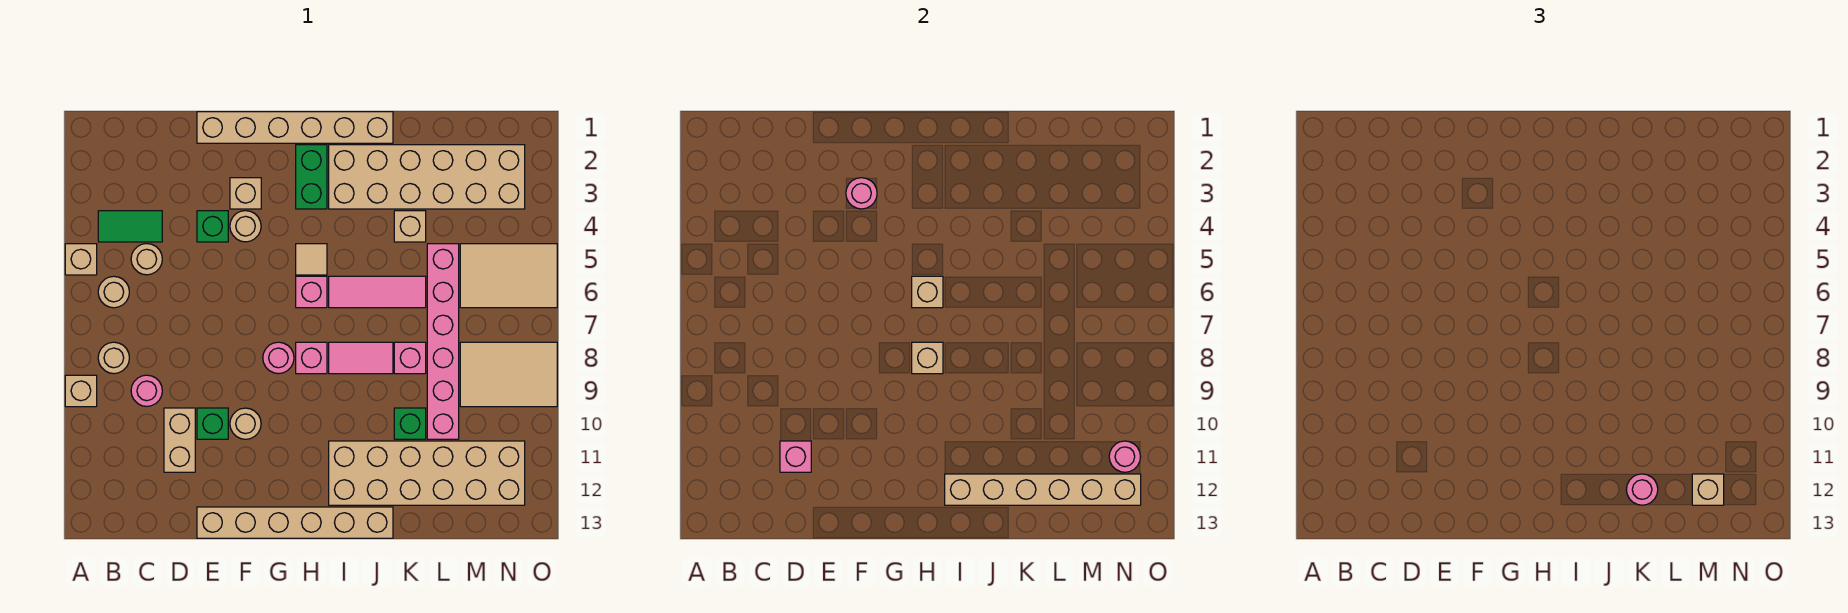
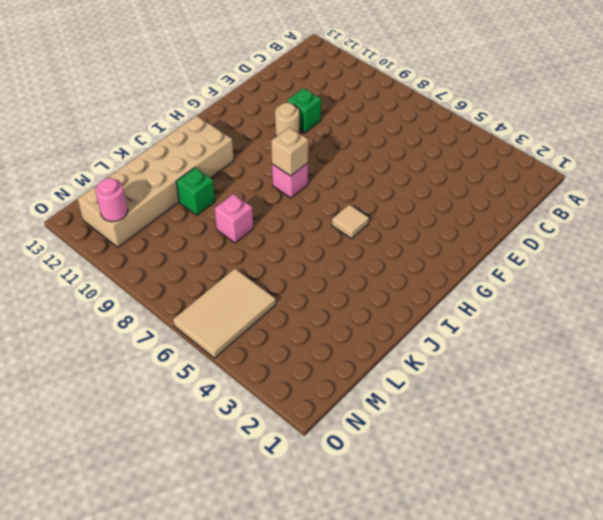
none -> tan 1x1 brick [65,244,97,275]
none -> tan 1x1 brick [65,375,97,407]
none -> green 1x2 tile [98,211,162,242]
none -> tan 1x1 round brick [98,276,129,308]

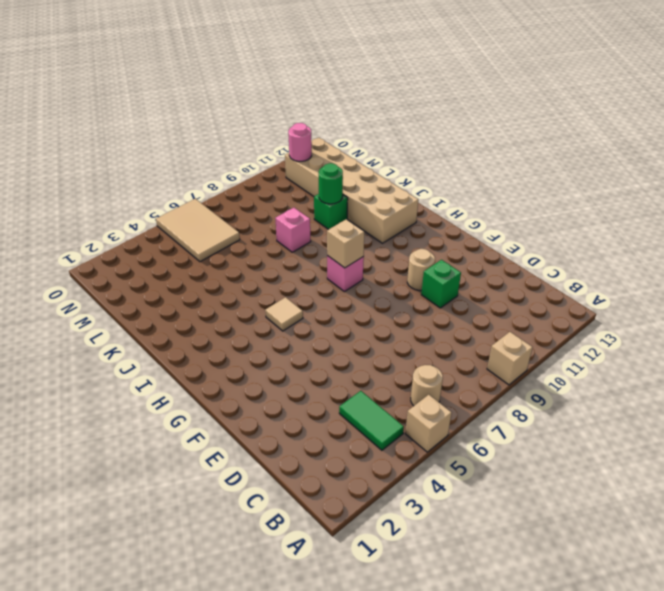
green 1x1 round brick [319,163,343,204] -> none
none -> tan 1x1 round brick [98,342,129,374]
none -> tan 1x1 round brick [131,244,162,275]
none -> pink 1x1 round brick [131,375,162,406]
none -> tan 1x2 brick [164,408,195,472]

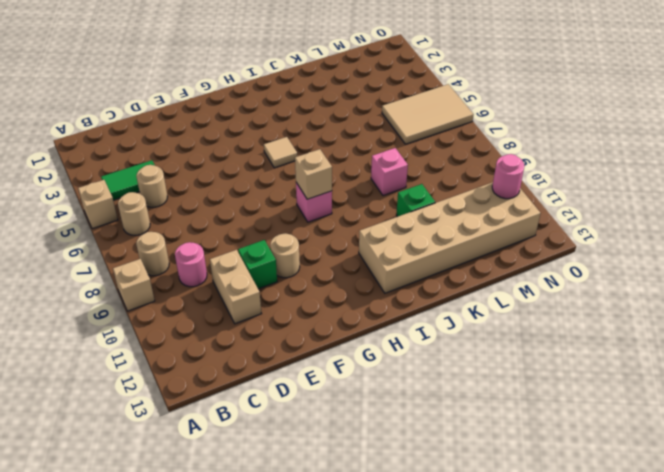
none -> tan 1x6 brick [197,112,393,143]
none -> green 1x1 brick [197,211,228,242]
none -> tan 1x6 brick [197,507,393,538]
none -> tan 1x1 brick [230,178,261,209]

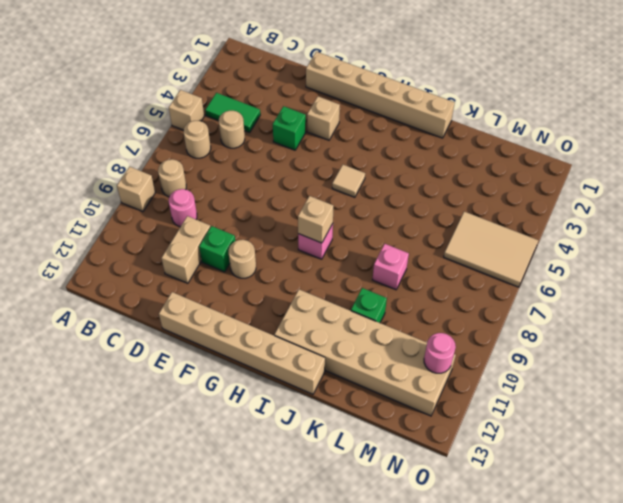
none -> tan 1x1 round brick [230,211,261,242]
none -> pink 1x1 round brick [263,342,294,374]
none -> green 1x2 brick [296,145,327,209]
none -> pink 1x1 brick [296,276,327,308]

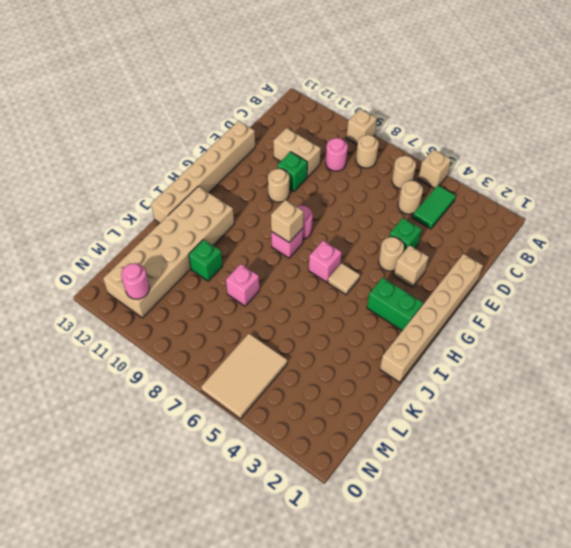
none -> tan 2x6 brick [329,145,525,209]
none -> pink 1x3 tile [329,276,426,308]
none -> pink 1x2 tile [329,342,393,374]
none -> tan 1x1 brick [394,211,426,242]

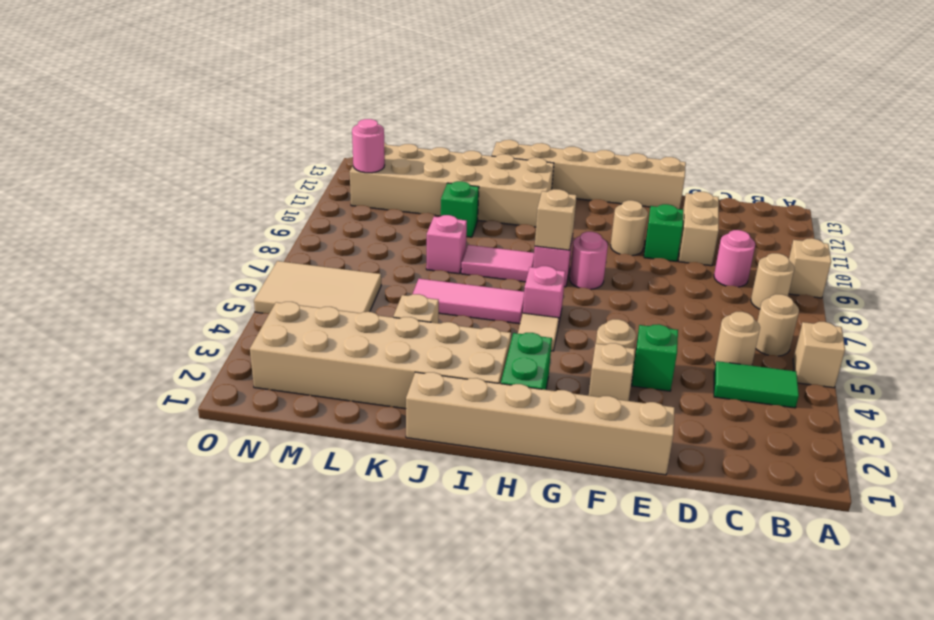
none -> pink 1x6 brick [427,244,459,439]
none -> tan 2x3 tile [460,342,557,407]
none -> pink 1x1 brick [780,441,811,472]
none -> pink 1x1 round brick [846,178,877,209]

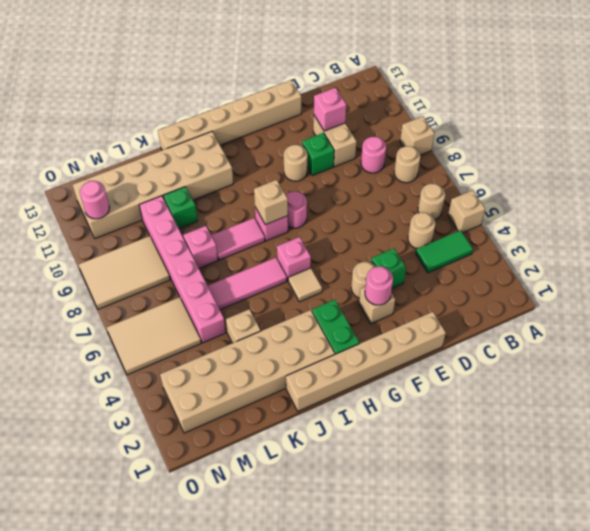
none -> tan 1x1 brick [912,276,943,308]
none -> tan 1x6 brick [945,474,1141,505]
none -> pink 1x1 round brick [1626,474,1658,505]
none -> tan 1x1 brick [1692,474,1724,505]

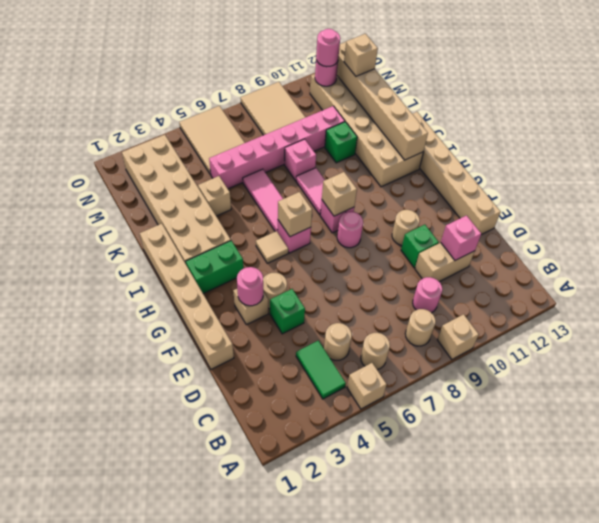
pink 1x1 round brick [316,29,340,67] -> pink 1x1 round brick moved to [1626,474,1658,505]

